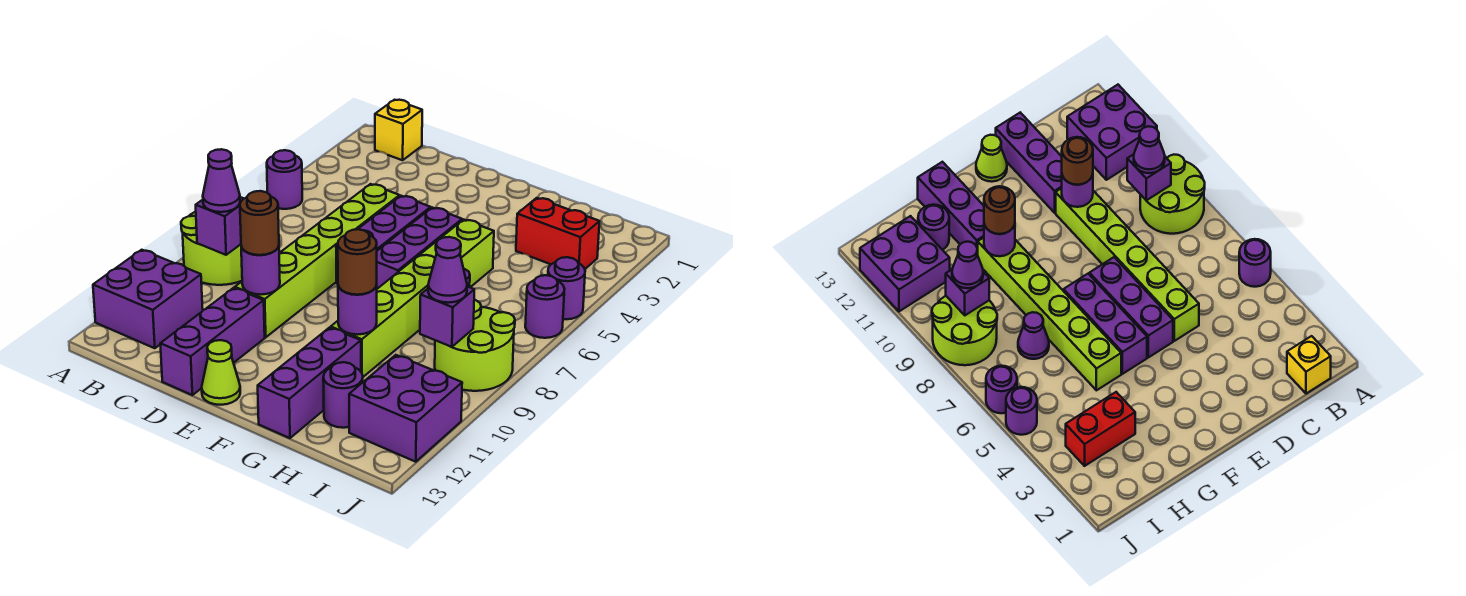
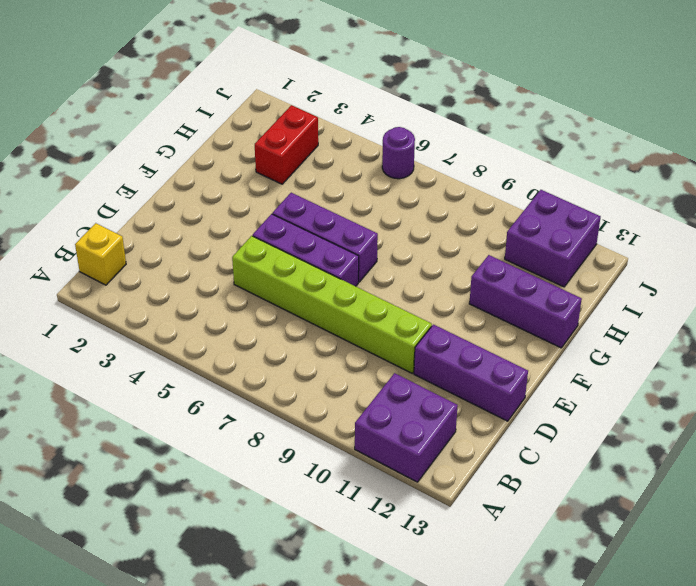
none -> purple 1x1 round brick [267,150,302,209]
none -> lime 2x2 round brick [181,212,242,285]
none -> lime 1x1 cone [202,340,240,405]

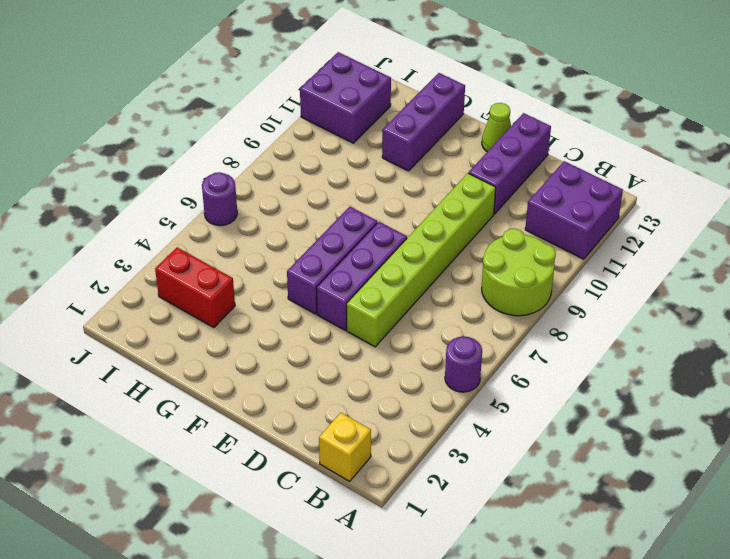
none -> lime 1x6 brick [331,219,494,377]
none -> purple 1x1 cone [1018,312,1049,359]
none -> purple 1x1 round brick [323,362,363,428]

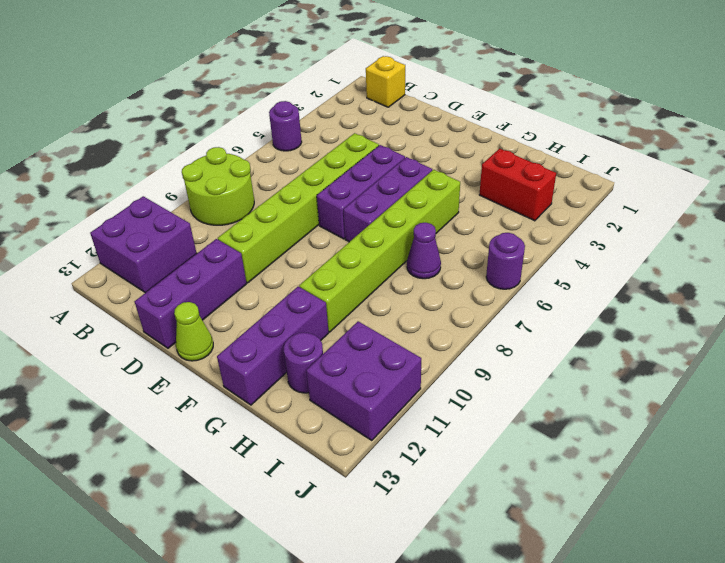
none -> lime 2x2 round brick [435,300,515,391]
none -> purple 1x1 round brick [548,257,585,319]
none -> purple 1x1 brick [196,197,244,255]

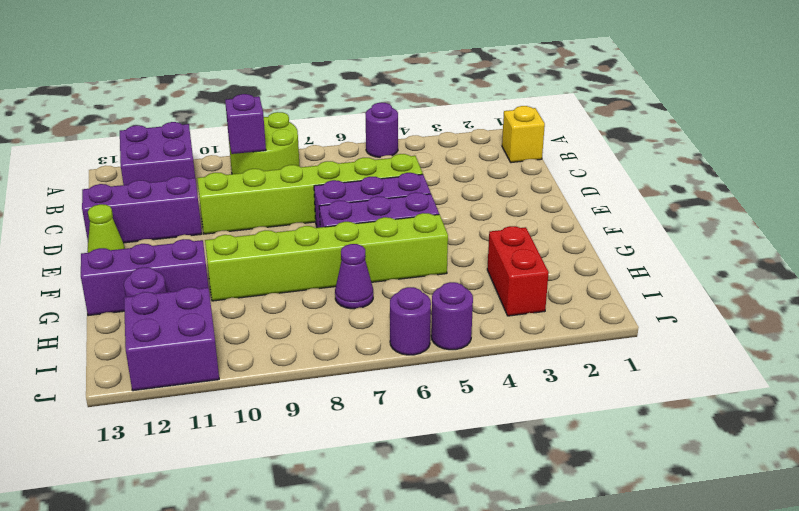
none -> lime 2x2 round brick [435,300,515,391]
none -> purple 1x1 round brick [241,246,280,295]
none -> purple 1x1 round brick [338,285,377,335]

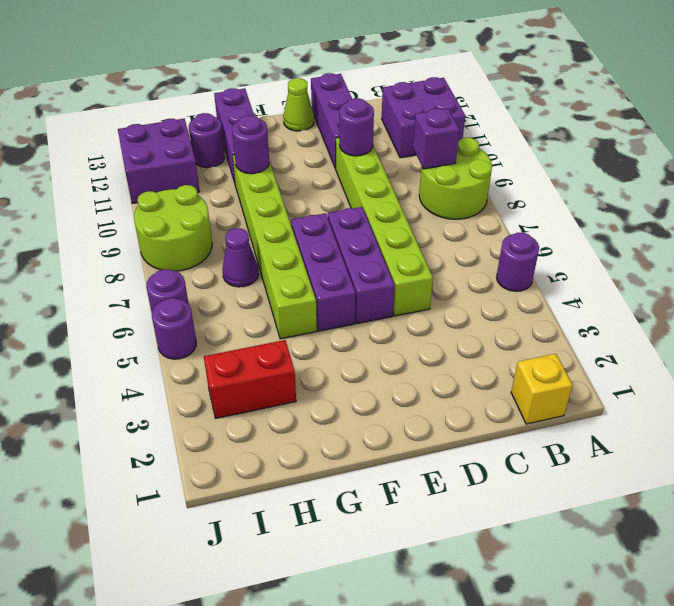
none -> purple 1x1 brick [420,287,474,347]
none -> purple 1x1 cone [203,149,240,212]
none -> brown 1x1 round brick [240,191,279,255]

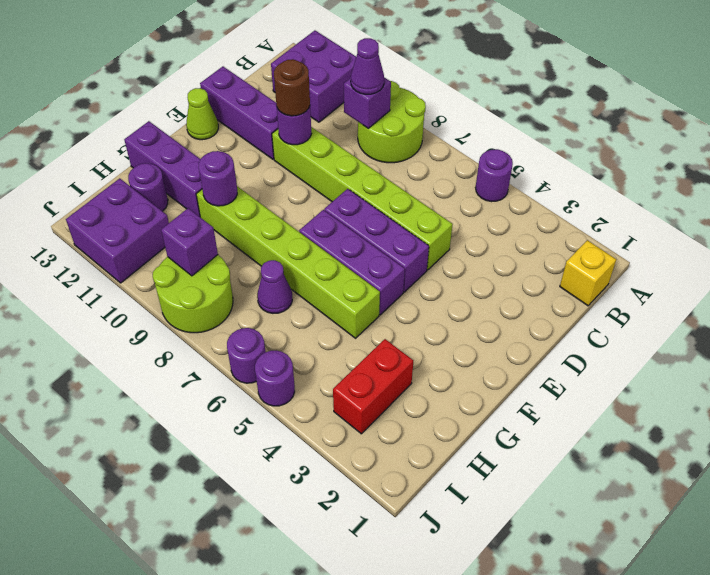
none -> brown 1x1 round brick [338,229,377,295]
none -> purple 1x1 cone [428,237,467,303]

